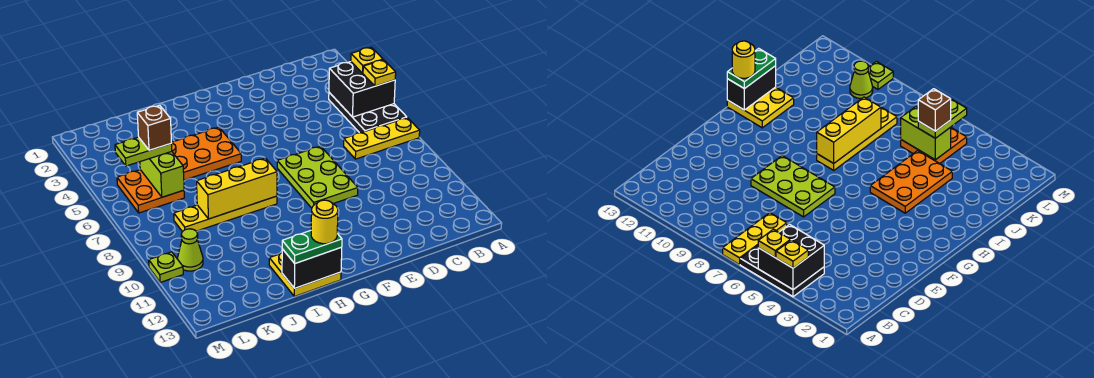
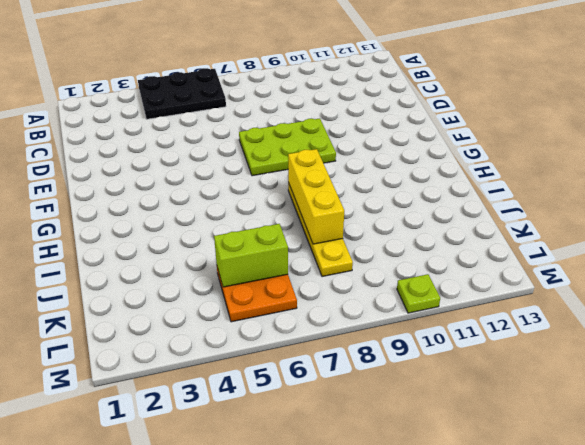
none -> yellow 1x3 plate [344,118,420,159]
none -> orange 2x3 plate [172,127,241,180]
none -> yellow 2x2 plate [269,253,341,296]

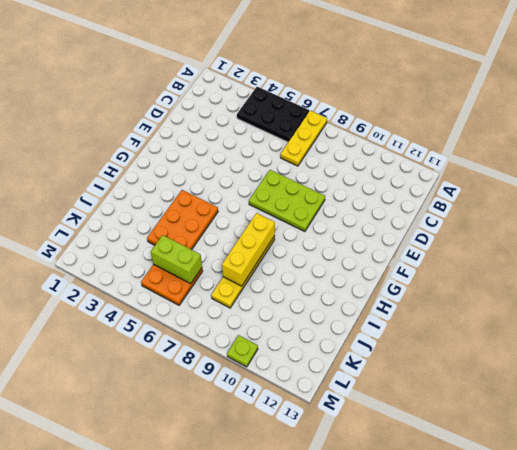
none -> yellow 2x2 plate [269,253,341,296]
none -> lime 1x1 cone [178,229,203,271]
none -> black 2x2 brick [329,62,395,117]

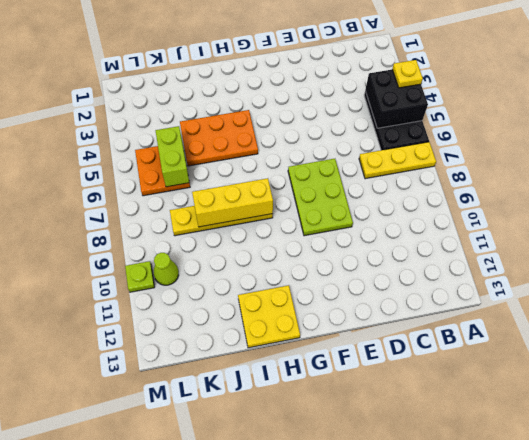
none -> black 1x2 brick [282,247,342,288]
none -> yellow 1x1 plate [363,60,396,86]
none -> green 1x2 plate [282,231,342,263]

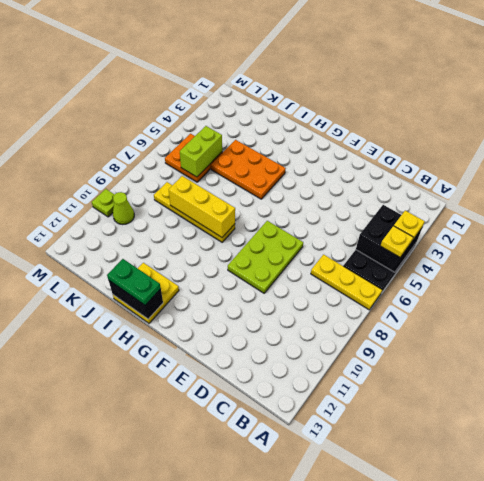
none -> lime 1x2 plate [115,137,172,166]
none -> yellow 1x1 round brick [311,200,338,244]
none -> brown 1x1 brick [137,105,172,150]

